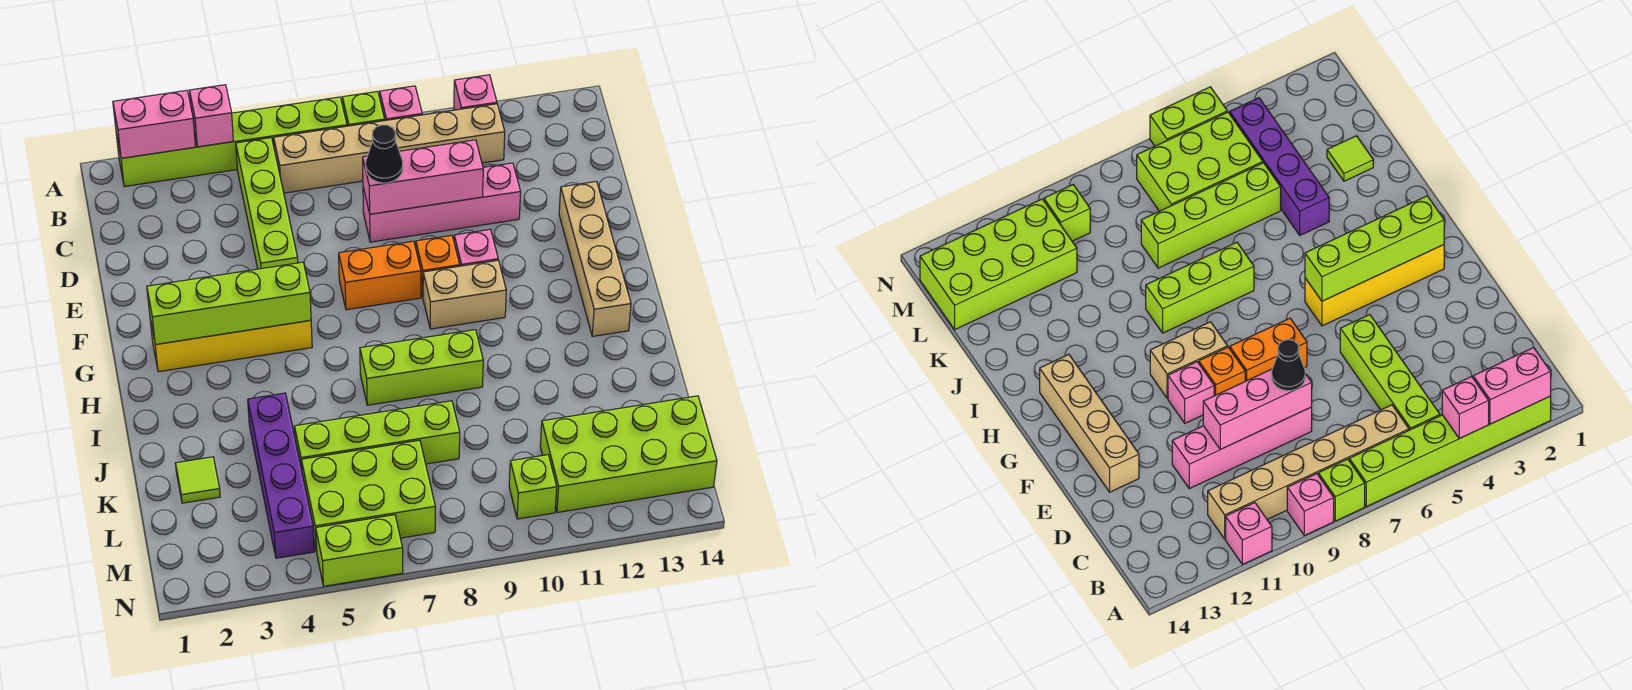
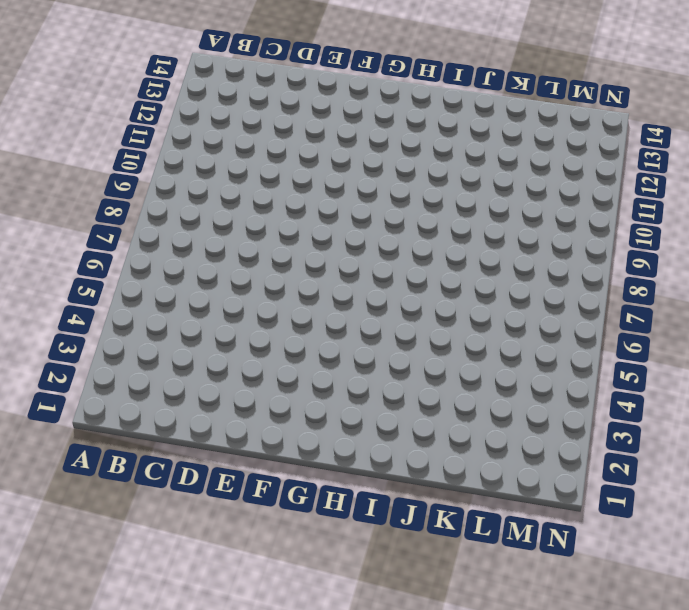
none -> lime 1x6 brick [116,97,347,187]
none -> lime 1x1 brick [342,91,385,126]
none -> pink 1x1 brick [380,86,422,121]

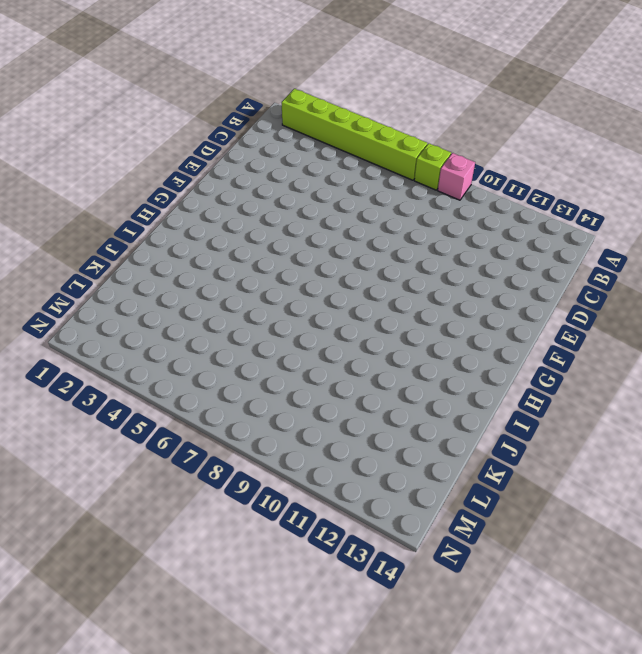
none -> pink 1x1 brick [454,75,497,110]
none -> lime 1x4 brick [236,138,298,269]
none -> tan 1x6 brick [274,104,505,193]

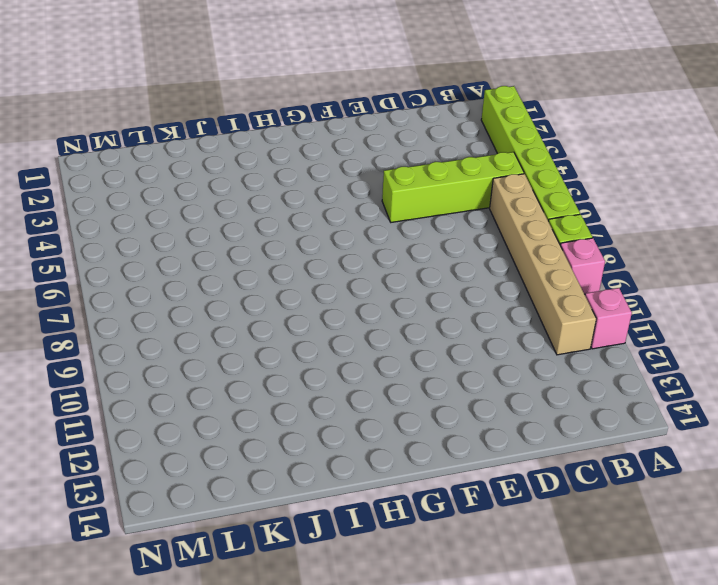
none -> pink 1x4 brick [363,163,521,242]
none -> tan 1x4 brick [559,181,631,336]
none -> orange 1x2 brick [339,241,421,310]

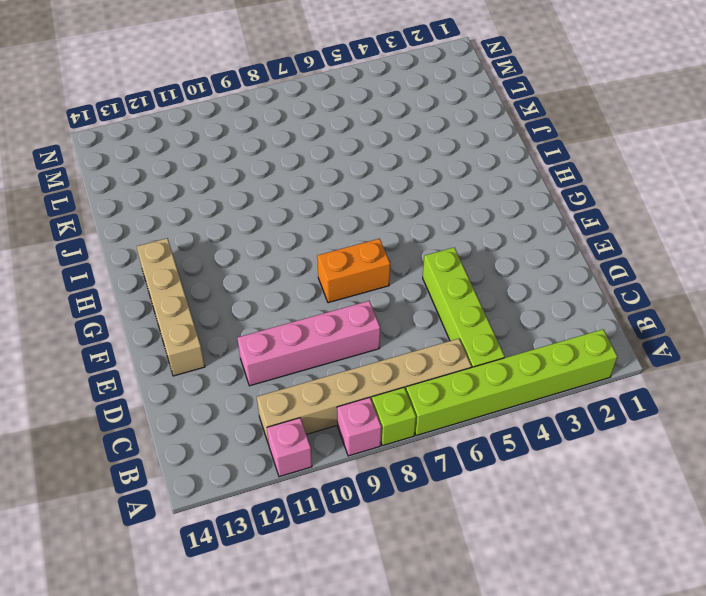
none -> orange 1x1 brick [416,235,460,297]
none -> pink 1x1 brick [454,229,498,266]
none -> yellow 1x4 brick [150,319,312,372]

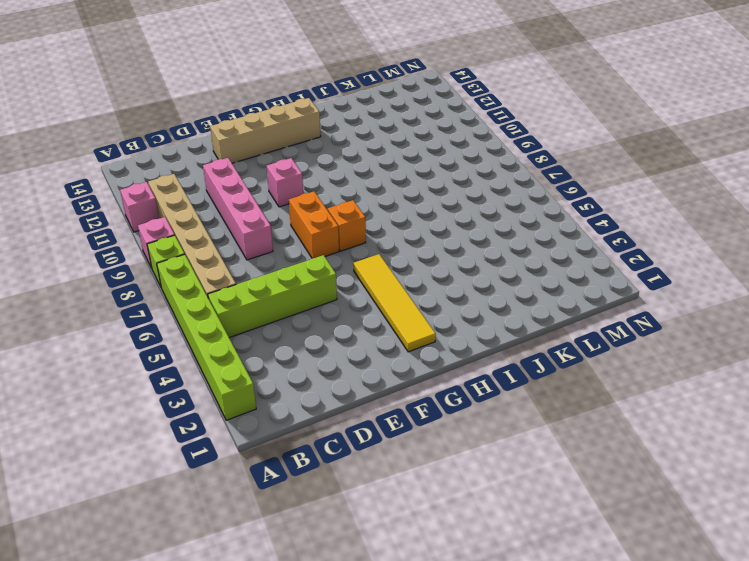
yellow 1x4 tile [353,254,436,352] -> yellow 1x4 brick [150,319,312,372]
orange 1x1 brick [328,200,366,251] -> orange 1x1 brick moved to [416,235,460,297]
none -> tan 1x2 brick [423,260,506,329]
none -> lime 1x3 brick [360,330,483,405]
none -> purple 1x4 brick [248,393,314,558]

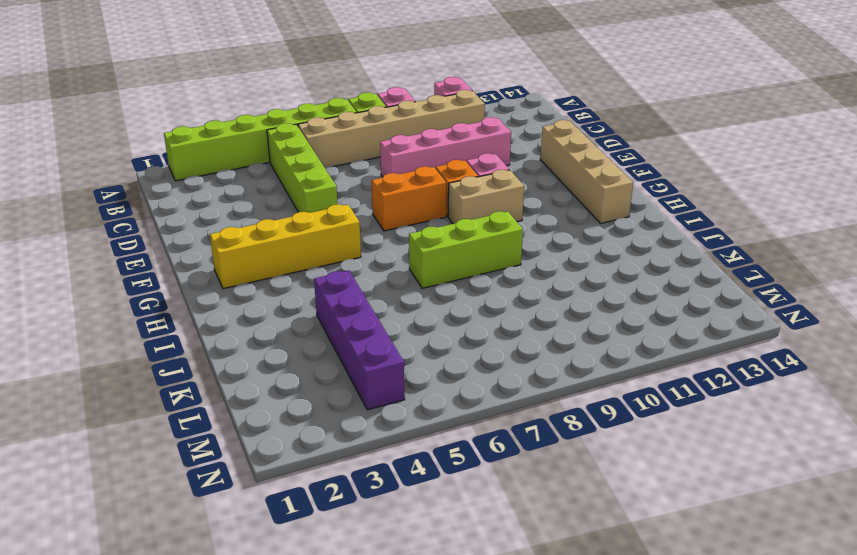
none -> lime 1x1 tile [175,457,220,503]
none -> lime 1x4 brick [294,401,460,469]
none -> lime 2x3 brick [301,440,435,551]

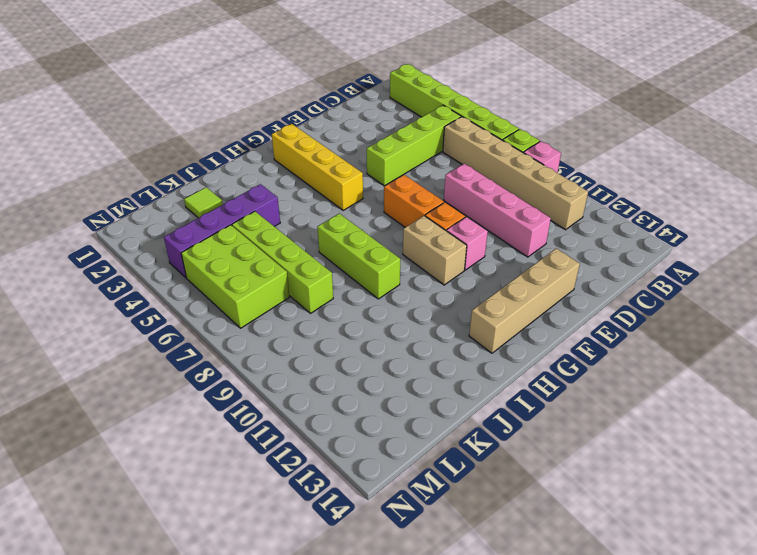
none -> pink 1x1 brick [454,75,497,110]
none -> lime 2x4 brick [540,396,717,513]
none -> lime 1x1 brick [509,455,557,519]

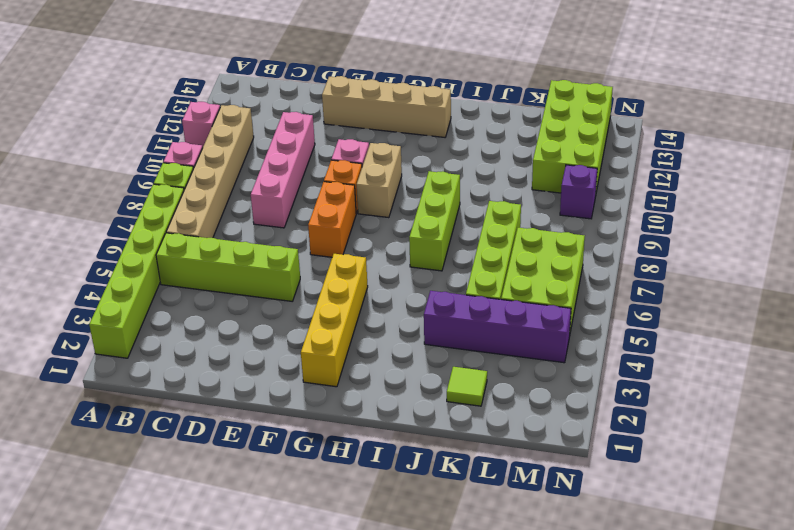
purple 1x1 brick [560,165,597,219] -> lime 1x1 brick [509,455,557,519]
none -> lime 1x2 brick [316,515,403,586]
none -> pink 1x2 brick [113,90,195,158]
none -> pink 1x1 brick [189,85,234,147]

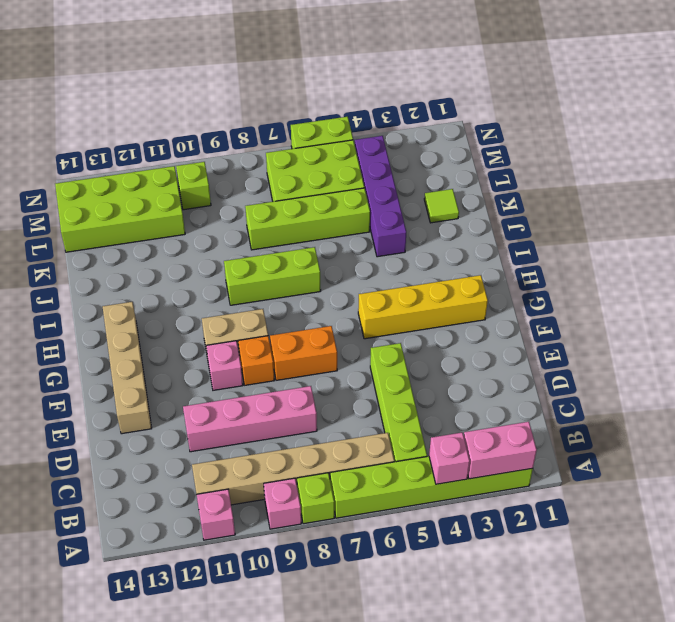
none -> pink 1x3 brick [363,140,483,214]
none -> lime 1x4 brick [147,262,311,344]
none -> black 1x1 cone [366,125,403,183]

